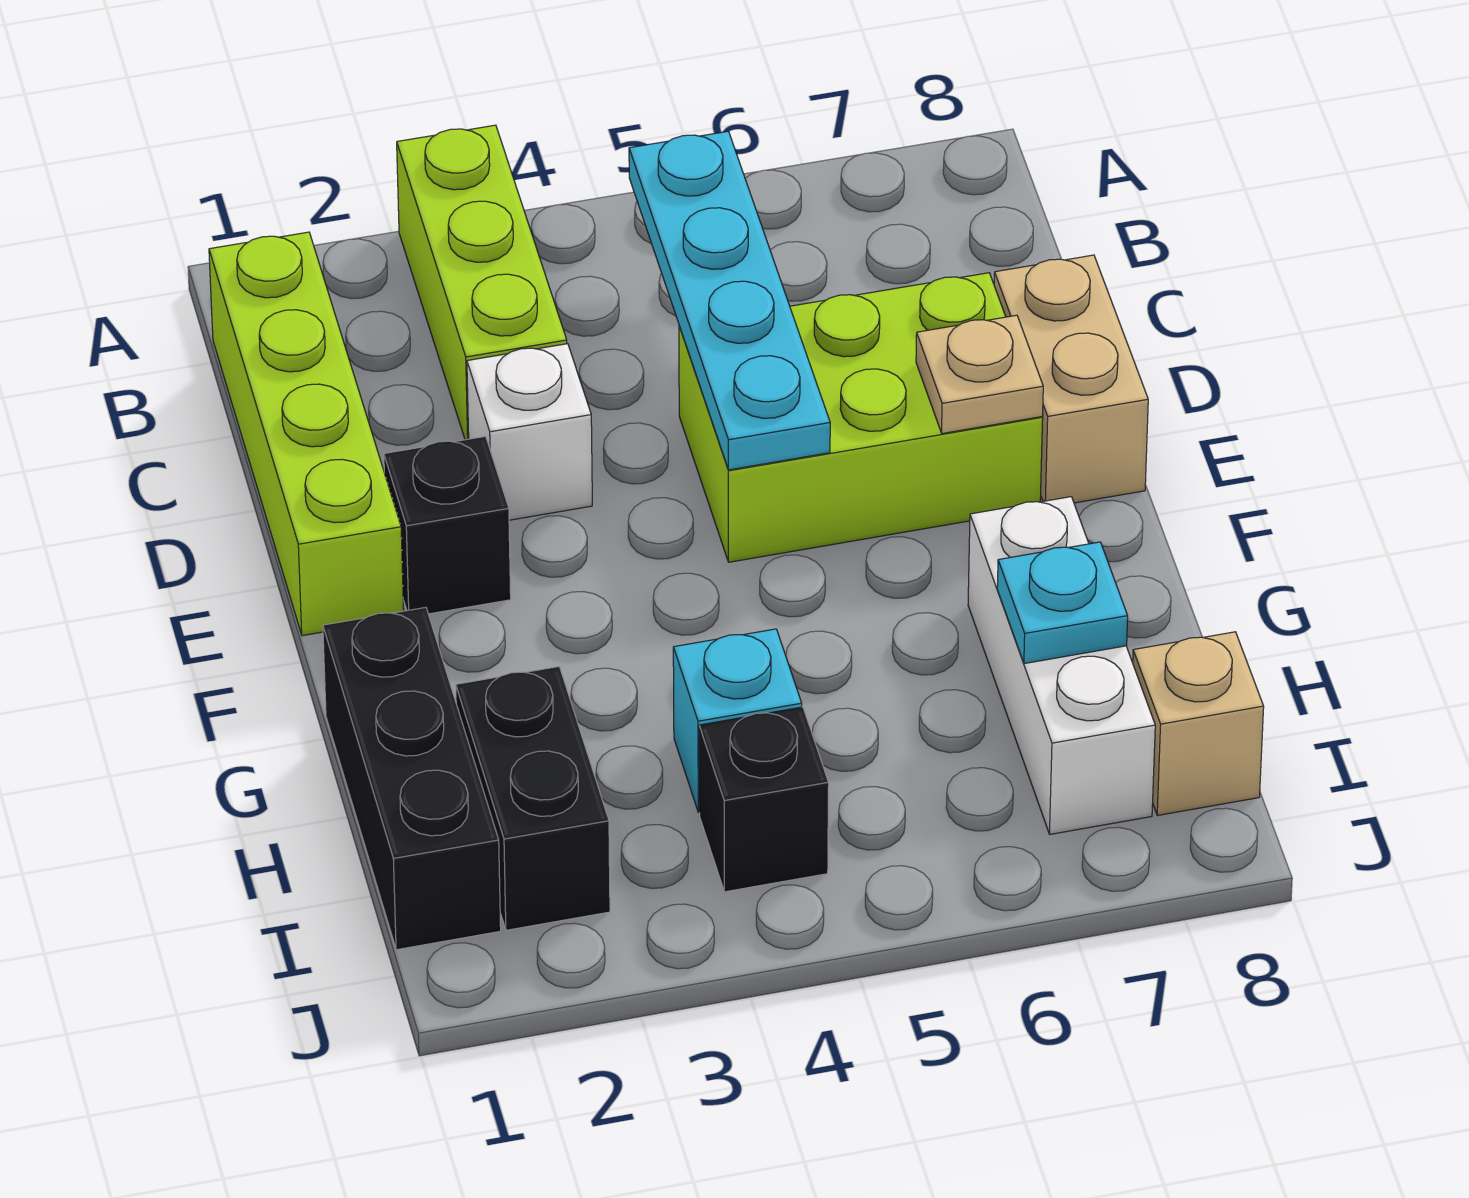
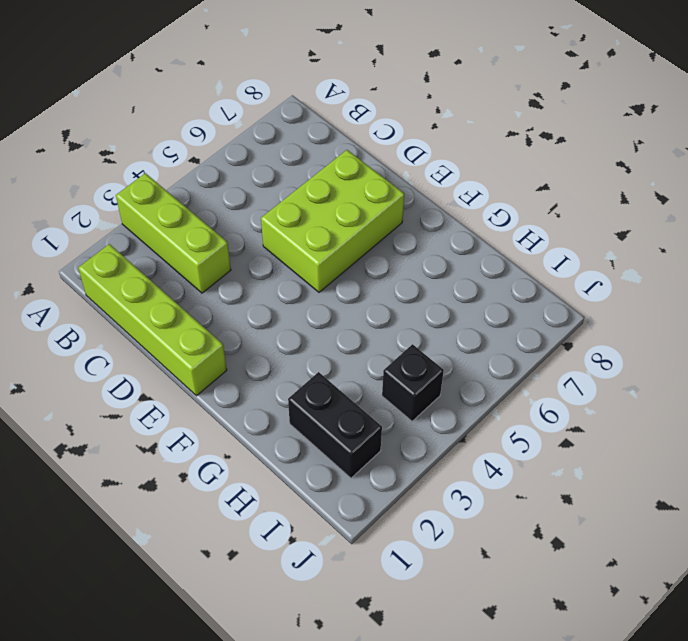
none -> white 1x1 brick [467,344,592,520]
none -> tan 1x2 brick [994,255,1148,503]
none -> black 1x1 brick [384,436,511,614]

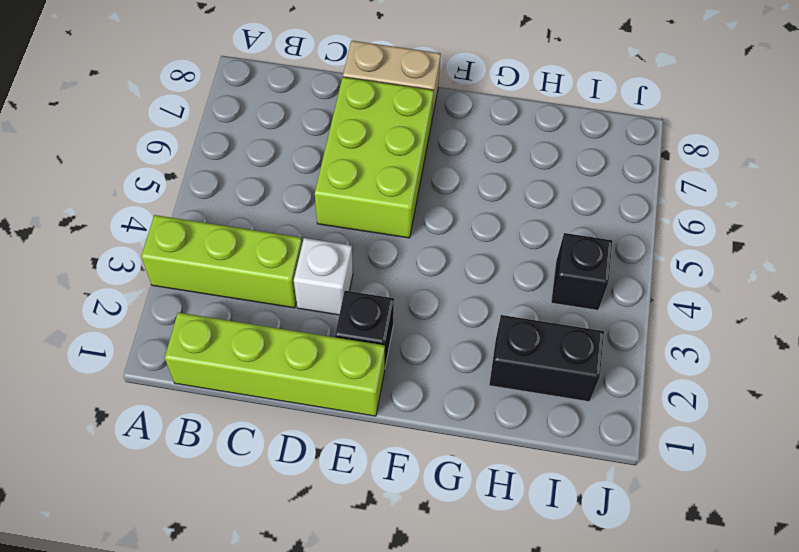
none -> black 1x3 brick [323,607,501,950]
none -> white 1x3 brick [968,497,1155,834]
none -> cyan 1x1 brick [673,629,802,813]

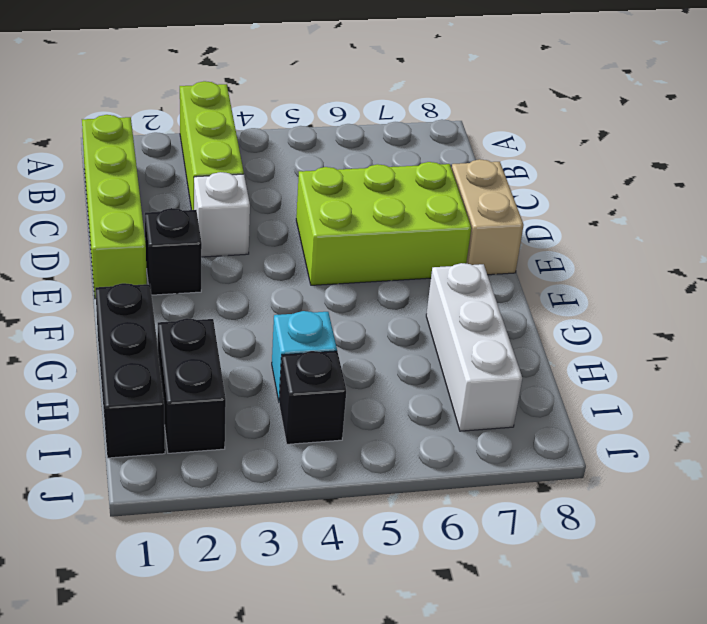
none -> tan 1x1 brick [1133,632,1264,815]
none -> cyan 1x4 plate [629,131,830,470]
none -> tan 1x1 plate [916,315,1043,434]

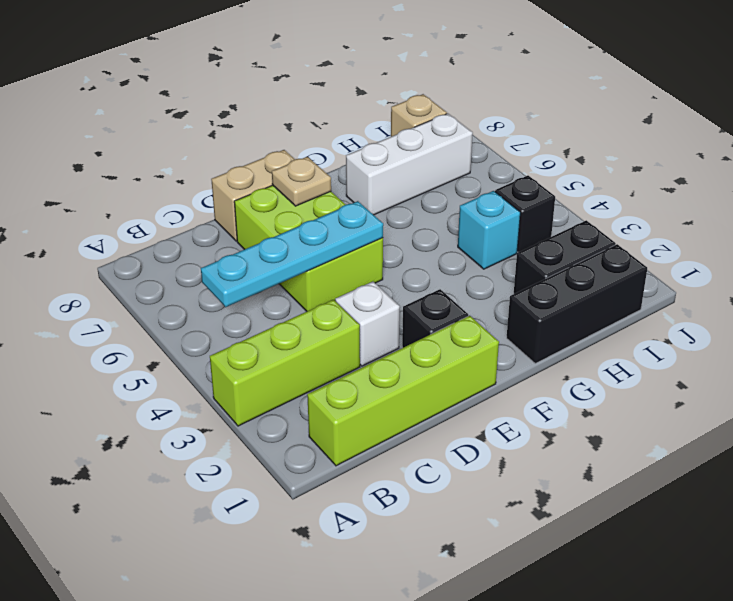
none -> cyan 1x1 plate [997,542,1128,664]

